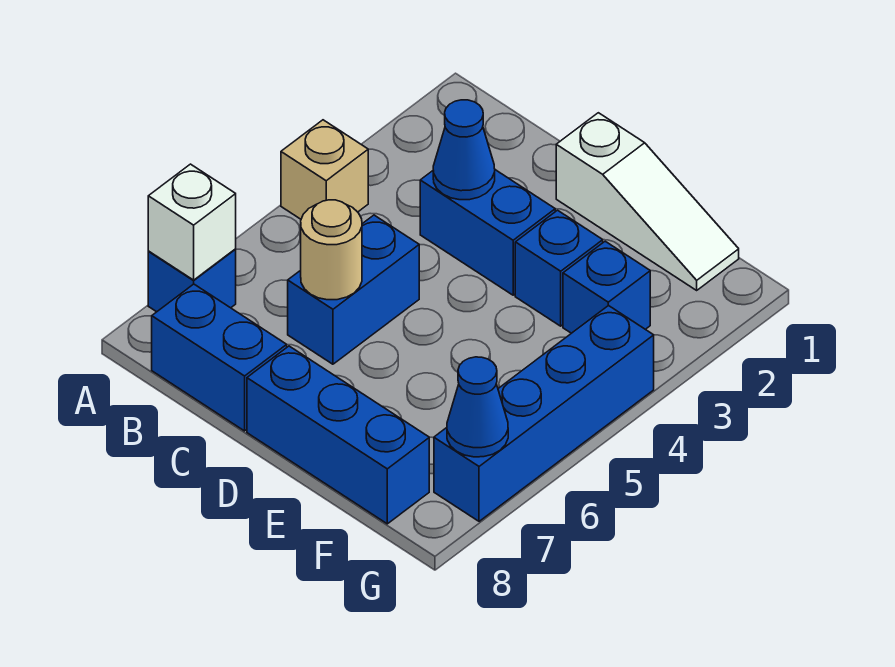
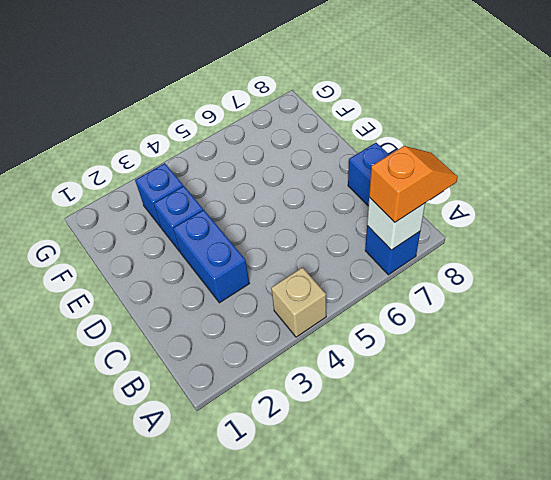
orange 1x2 slope [369,146,458,222] -> none
none -> blue 1x2 brick [288,215,419,364]
none -> white 1x3 slope [556,113,739,290]
none -> blue 1x3 brick [247,346,429,524]

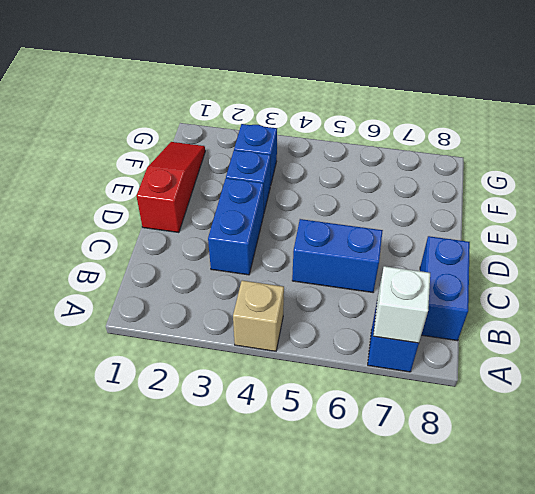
red 1x3 slope [137,142,205,233] -> white 1x3 slope [556,113,739,290]
none -> blue 1x3 brick [247,346,429,524]
none -> blue 1x4 brick [434,305,654,521]
none -> blue 1x1 cone [433,100,495,200]

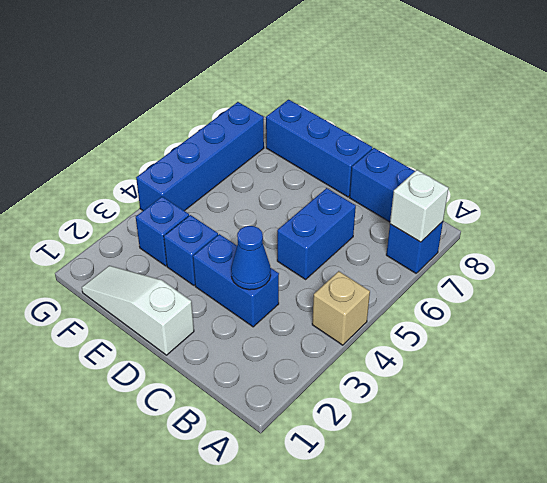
none -> tan 1x1 round brick [301,200,362,300]
none -> blue 1x1 cone [447,357,508,457]

